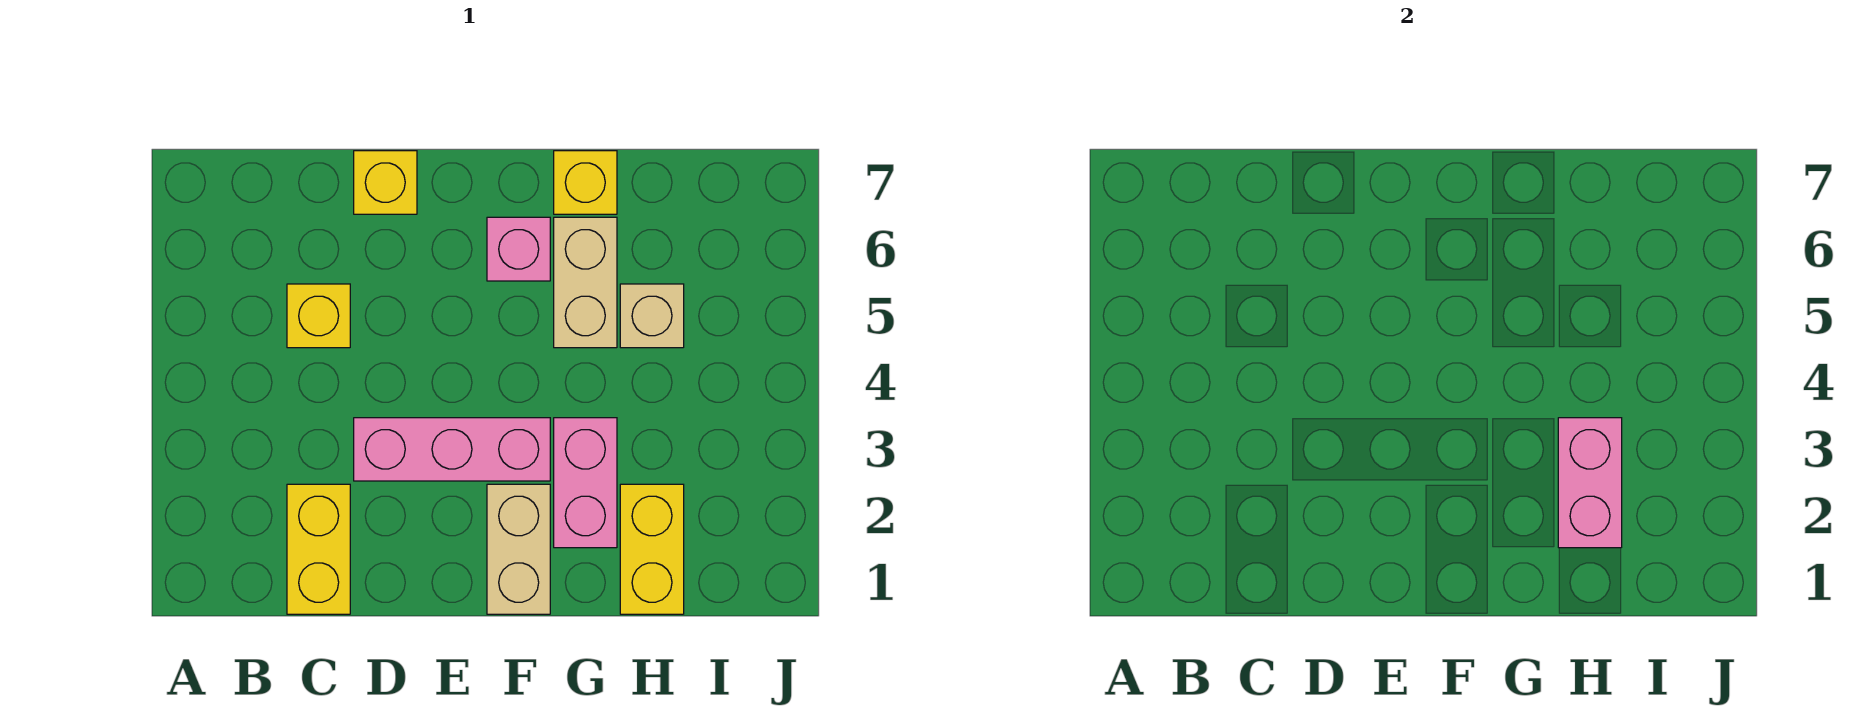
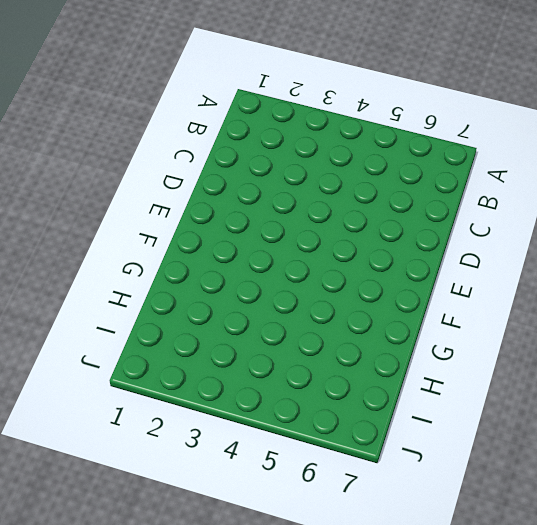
none -> yellow 1x2 brick [287,484,350,614]
none -> yellow 1x1 brick [287,284,350,348]
none -> pink 1x3 brick [354,418,550,481]

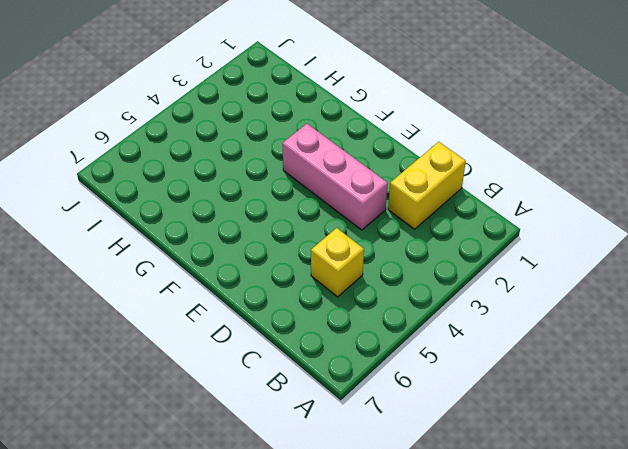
none -> yellow 1x1 brick [354,151,417,214]
none -> tan 1x2 brick [487,484,550,614]
none -> pink 1x1 brick [487,217,550,281]

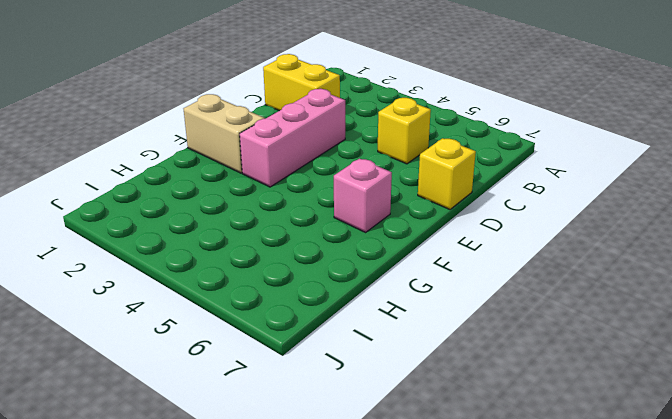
none -> pink 1x2 brick [554,418,617,548]
none -> tan 1x2 brick [554,217,617,348]
none -> yellow 1x1 brick [554,151,617,214]

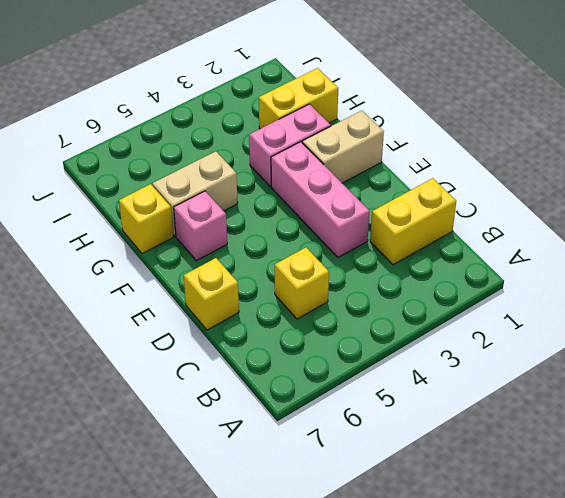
none -> tan 1x1 brick [620,284,684,348]
none -> pink 1x2 brick [1558,418,1622,548]

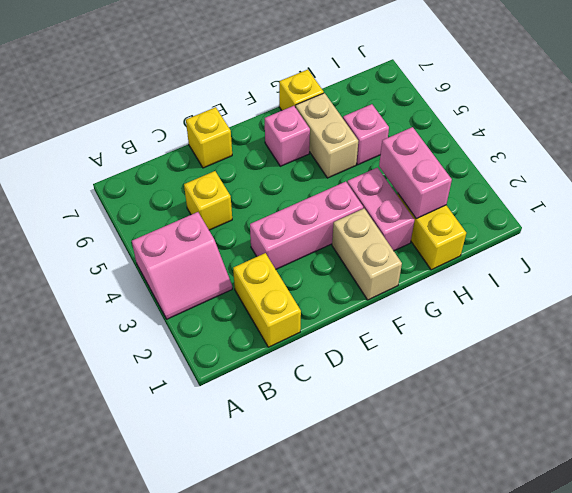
pink 2x2 slope [132,212,232,319] -> none
pink 1x1 brick [343,104,389,165] -> tan 1x1 brick [620,284,684,348]

